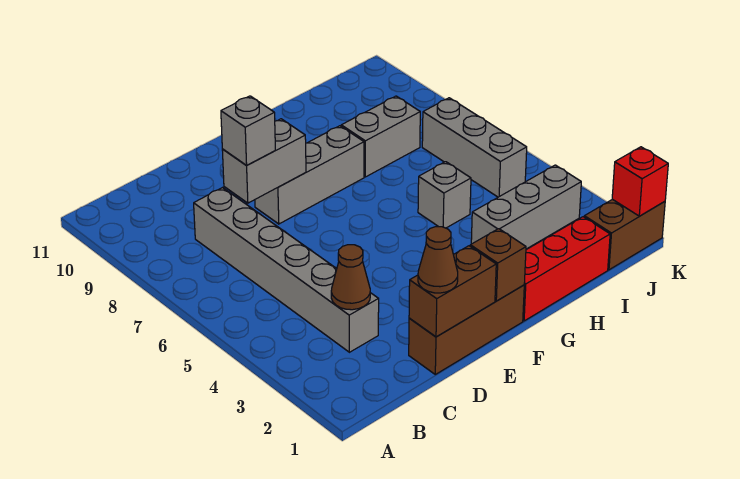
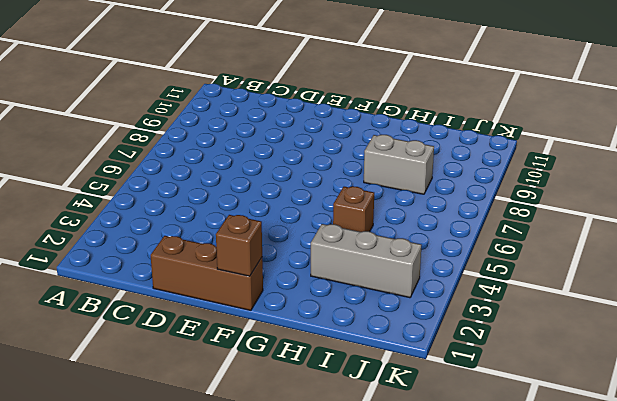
brown 1x1 brick [333,186,374,232] -> grey 1x1 brick [418,162,471,228]
none -> grey 1x6 brick [194,188,379,352]
none -> grey 1x3 brick [255,126,364,224]
none -> red 1x3 brick [523,217,610,321]

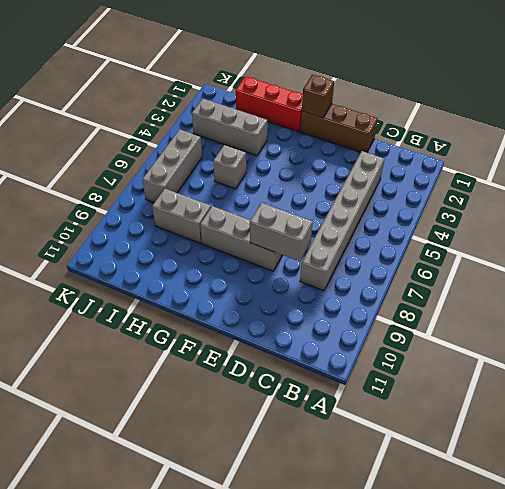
none -> brown 1x2 brick [584,199,665,270]
none -> brown 1x1 cone [331,245,370,310]
none -> brown 1x2 brick [409,246,496,337]

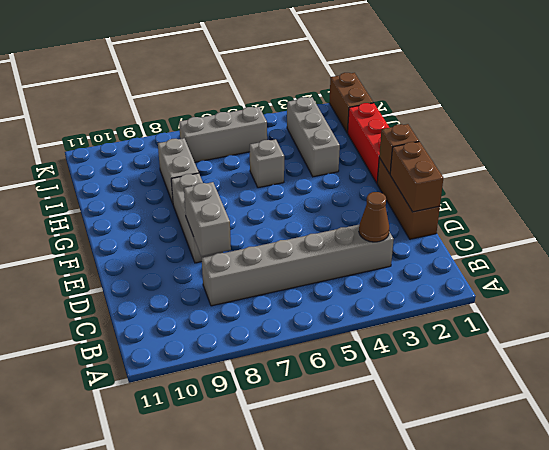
none -> red 1x1 brick [612,147,668,216]
none -> brown 1x1 cone [418,227,458,293]
none -> grey 1x1 brick [221,96,275,166]

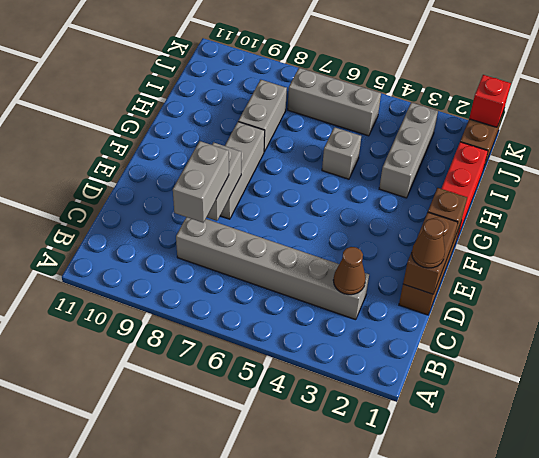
grey 1x2 brick [173,141,229,223] -> grey 1x1 brick [221,96,275,166]

